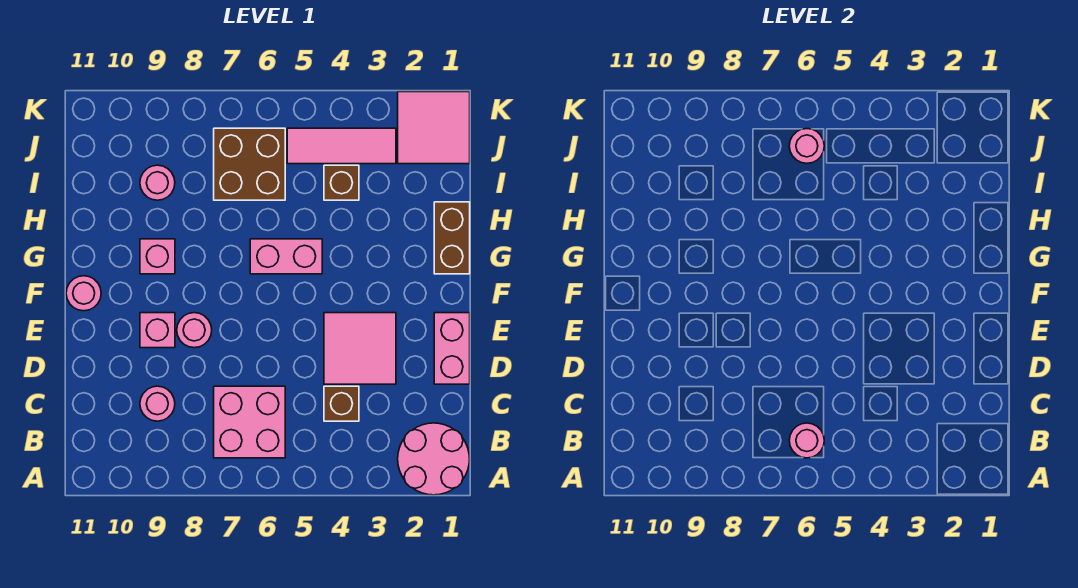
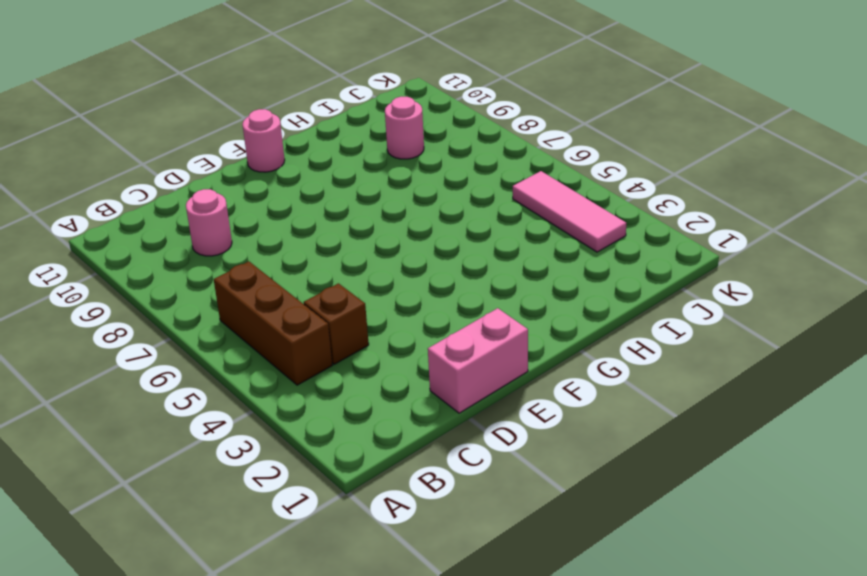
brown 1x3 brick [214,261,332,385] -> pink 2x2 brick [214,386,285,458]
none -> pink 2x2 round brick [398,423,470,495]
none -> pink 2x2 tile [324,313,396,384]
none -> pink 1x1 round brick [177,313,212,348]

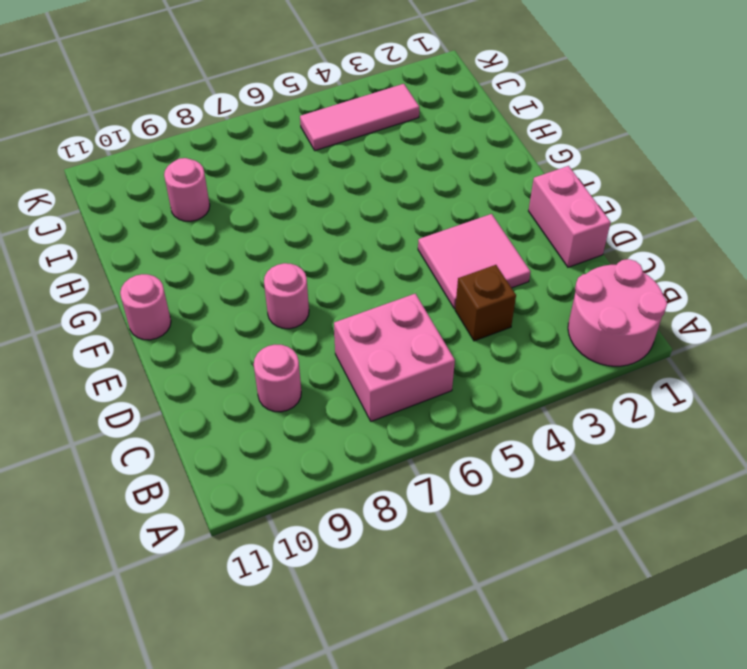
none -> pink 1x1 brick [140,313,175,348]
none -> brown 1x2 brick [434,202,470,274]
none -> pink 1x2 brick [250,239,322,274]

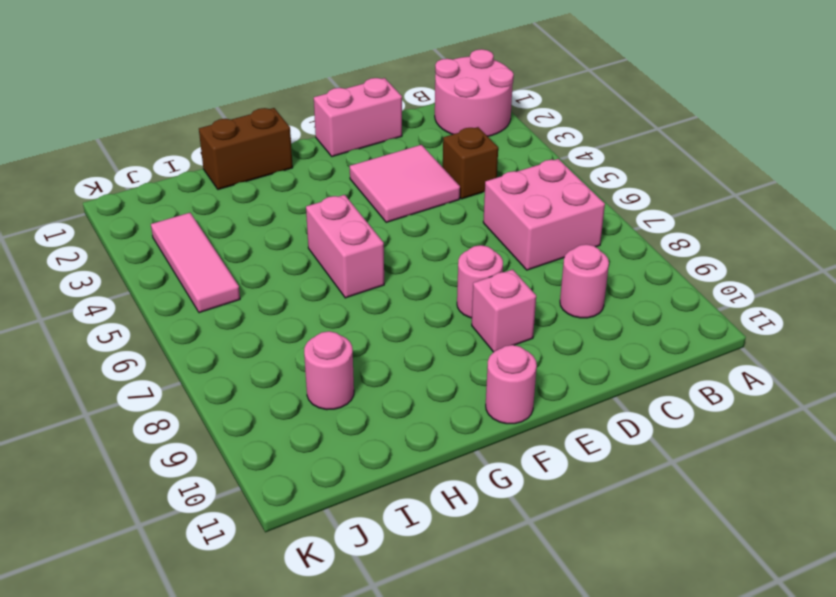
none -> pink 1x1 brick [140,239,175,274]
none -> brown 1x1 brick [324,165,359,200]
none -> brown 2x2 brick [214,128,285,200]

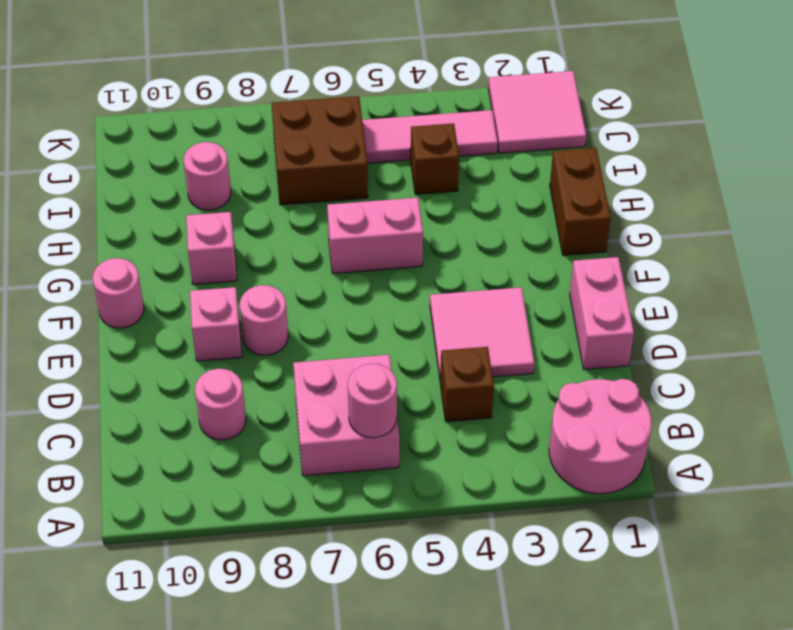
none -> pink 1x1 round brick [789,129,824,163]

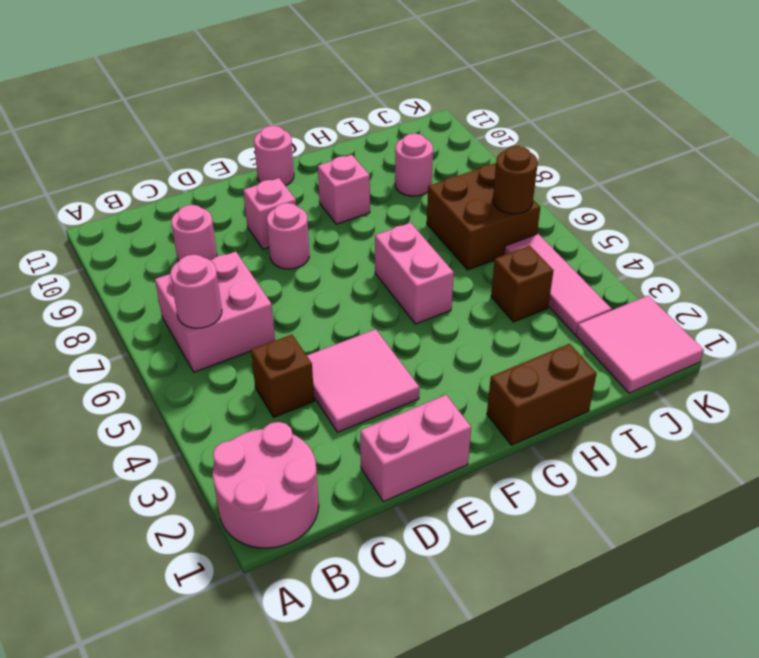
brown 1x1 round brick [493,146,538,214] -> pink 1x1 round brick [789,129,824,163]

